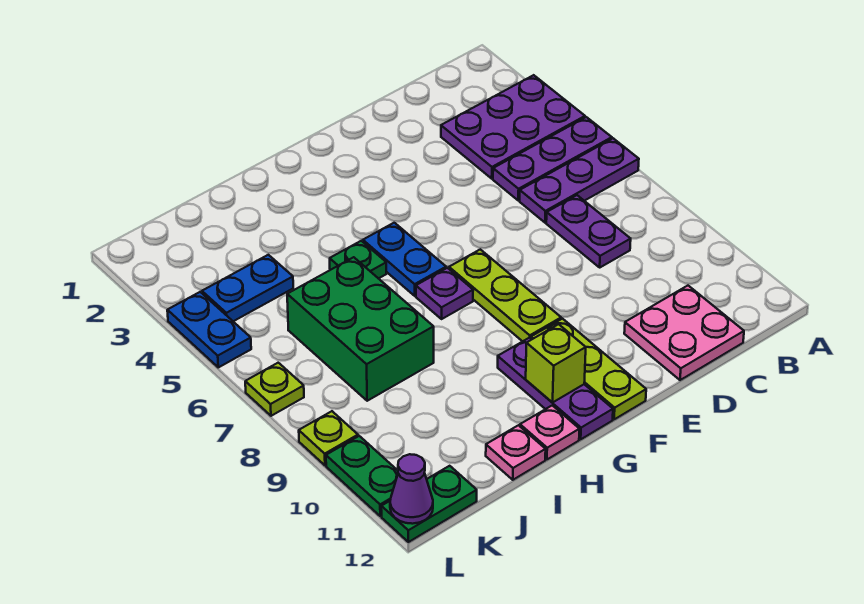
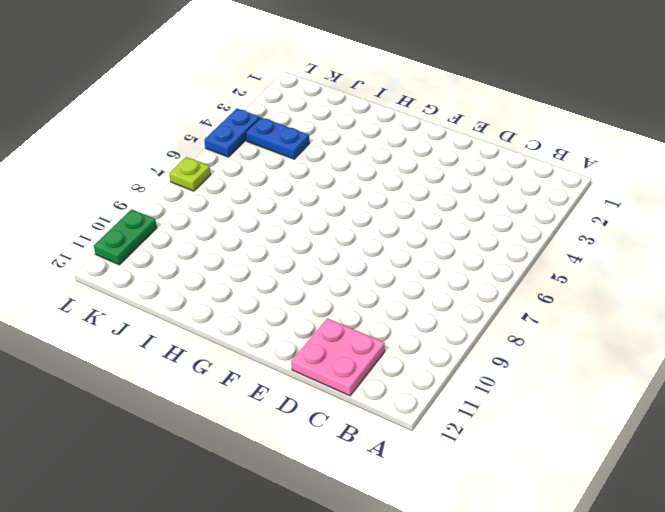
none -> purple 2x3 plate [441,75,585,179]
none -> purple 1x3 plate [493,117,612,200]
none -> purple 1x3 plate [520,138,639,223]

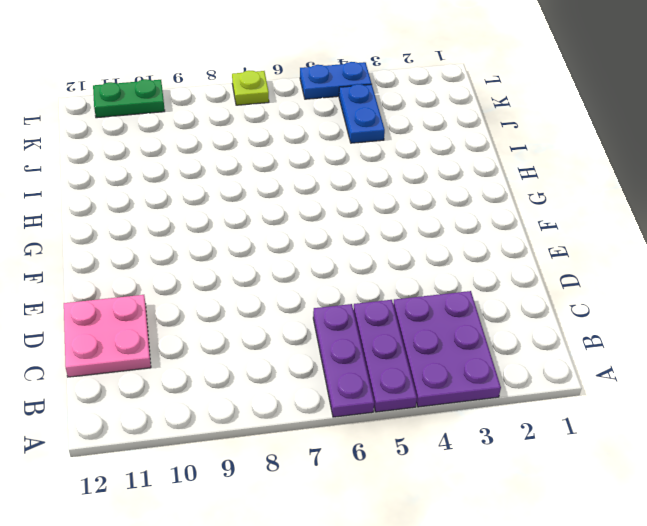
none -> purple 1x2 plate [546,195,631,267]
none -> lime 1x3 plate [449,249,561,341]
none -> lime 1x3 plate [531,319,646,419]

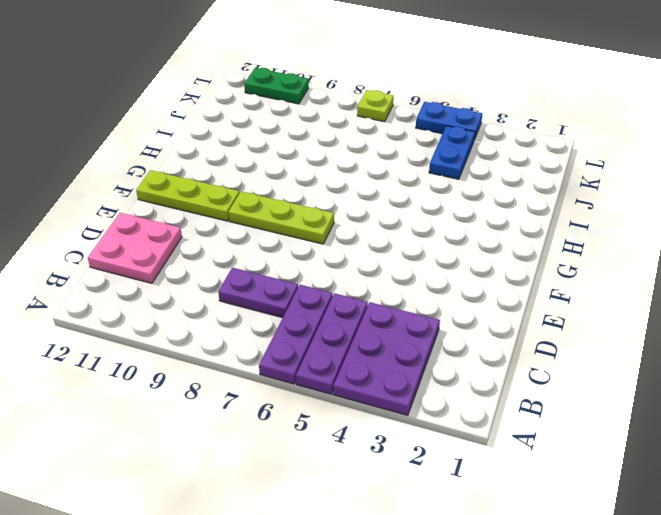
none -> blue 1x2 plate [363,223,446,296]
none -> purple 1x1 plate [416,268,473,319]
none -> purple 1x3 plate [498,338,613,439]

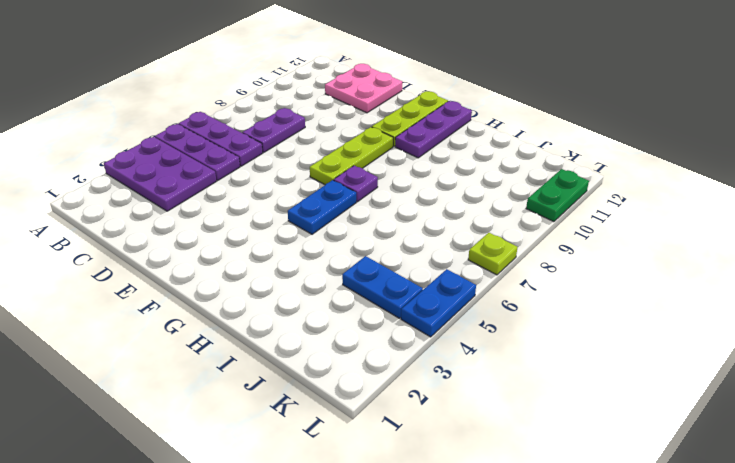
none -> green 1x1 plate [330,241,386,279]
none -> pink 1x1 plate [520,405,579,459]
none -> green 2x3 brick [287,257,434,401]

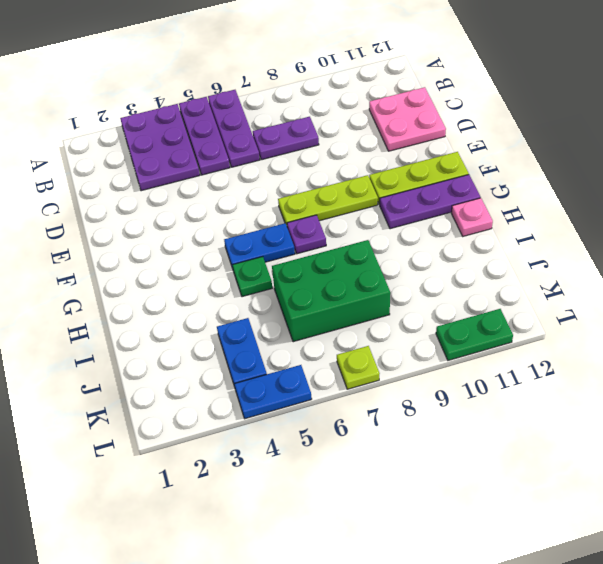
none -> pink 1x1 plate [486,425,546,480]
none -> green 1x2 plate [381,466,477,542]
none -> lime 1x1 plate [299,411,358,465]

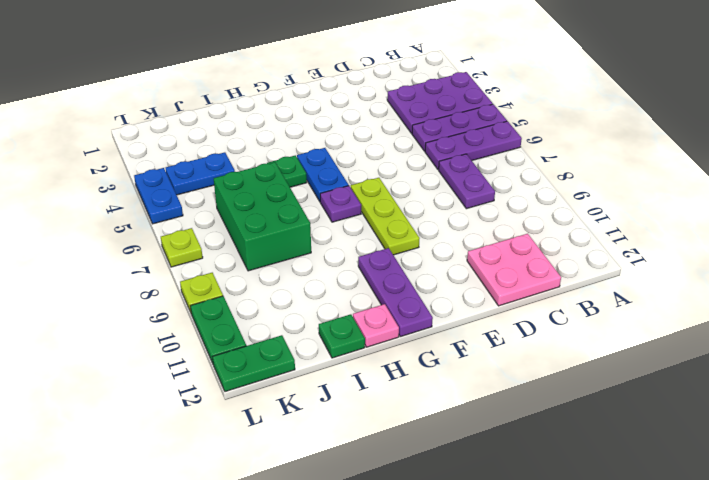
green 1x1 plate [319,314,365,358] -> pink 1x1 plate [486,425,546,480]
none -> lime 1x3 plate [531,319,646,419]
none -> lime 1x1 brick [526,324,586,403]
none -> purple 1x1 cone [390,454,433,524]

